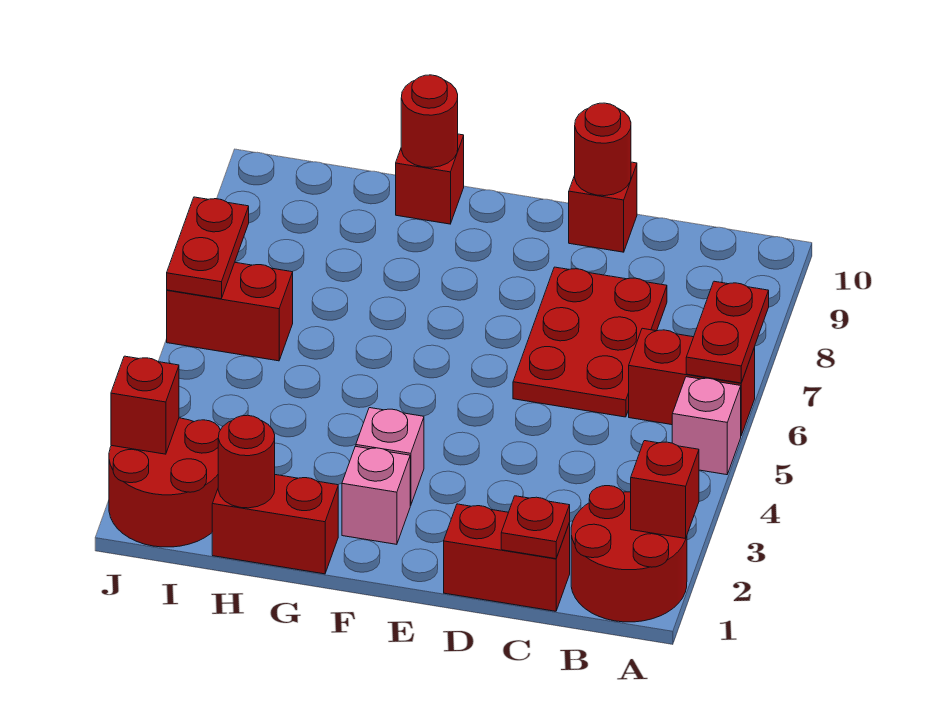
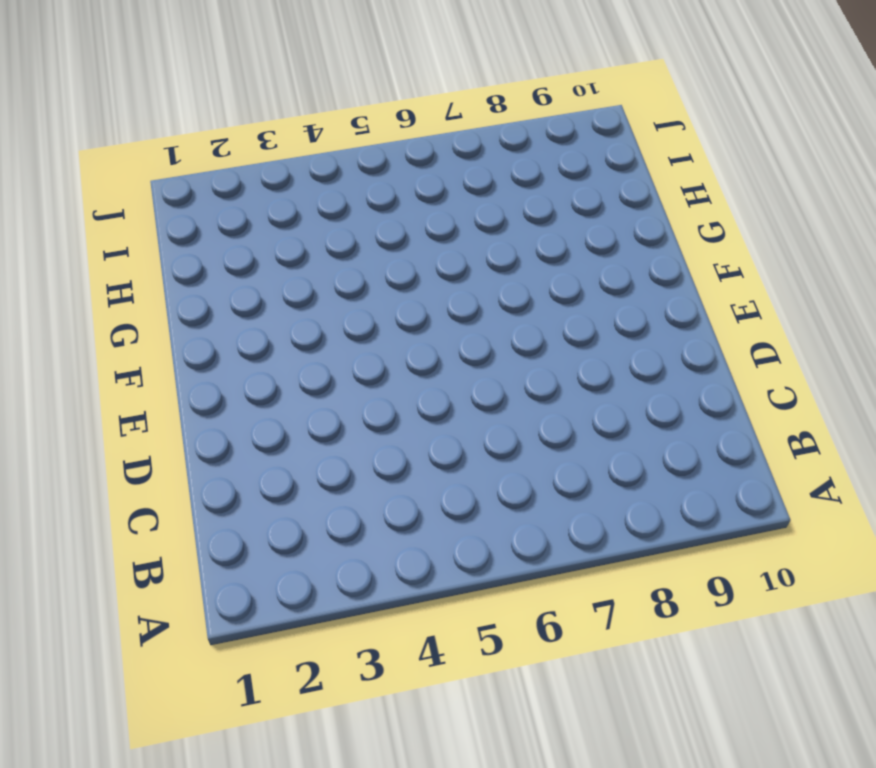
none -> red 2x2 round brick [571,486,687,622]
none -> pink 1x1 brick [672,377,741,475]
none -> red 1x2 brick [629,328,755,435]

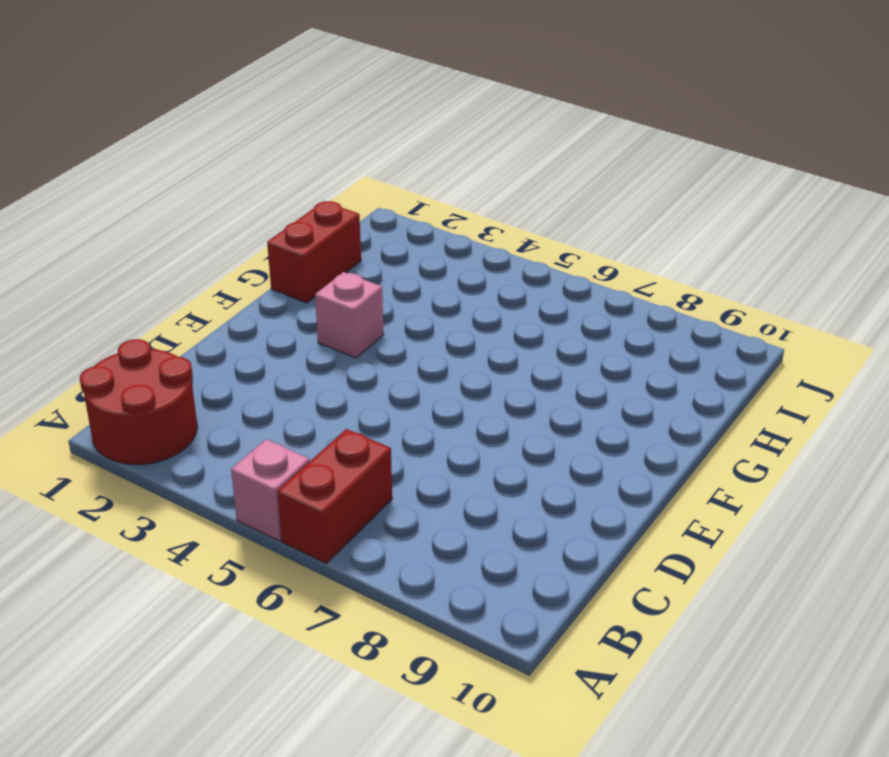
none -> red 1x2 brick [444,504,570,611]
none -> red 2x3 plate [513,267,667,417]
none -> red 1x1 brick [569,162,637,252]

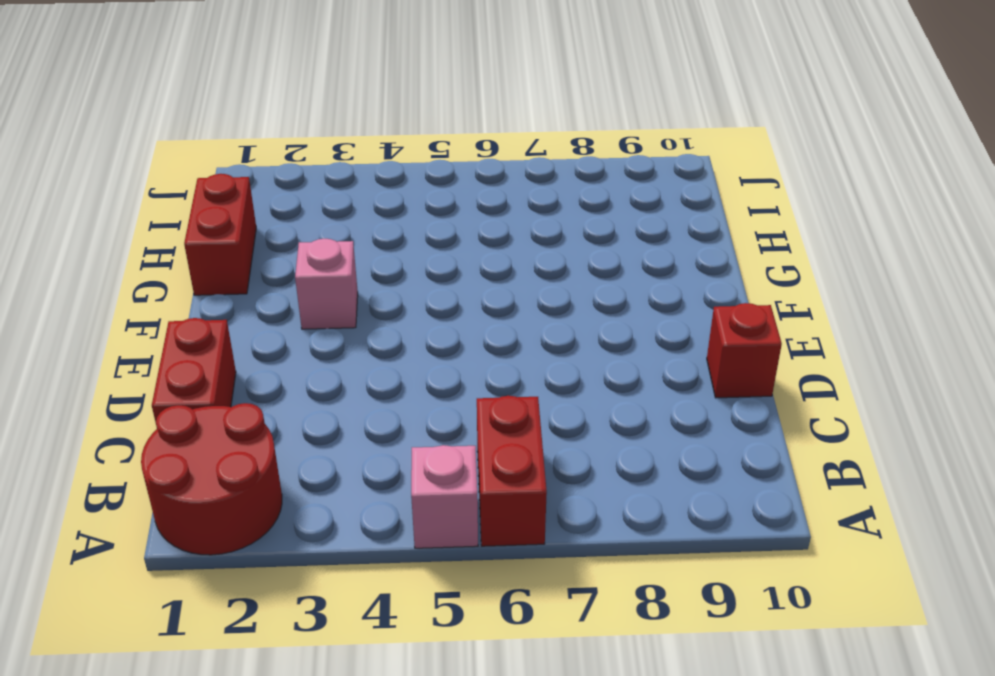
none -> red 2x3 plate [513,267,667,417]
none -> pink 1x1 brick [342,446,410,544]
none -> red 1x1 brick [396,134,464,224]

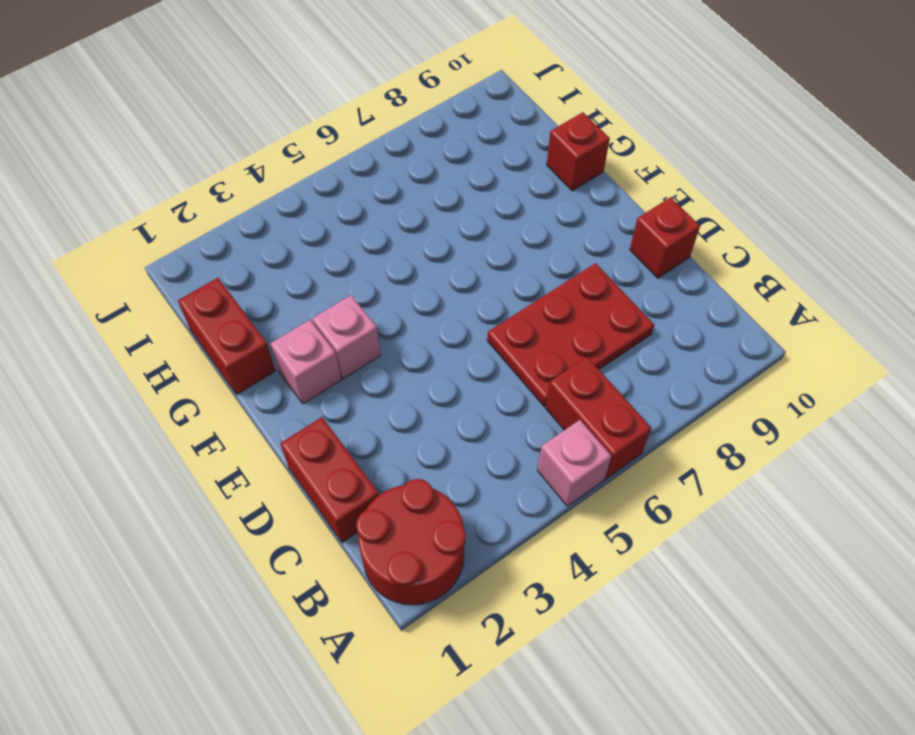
none -> red 2x2 round brick [109,418,220,547]
none -> red 1x2 brick [167,263,293,361]
none -> red 1x1 brick [631,441,699,539]

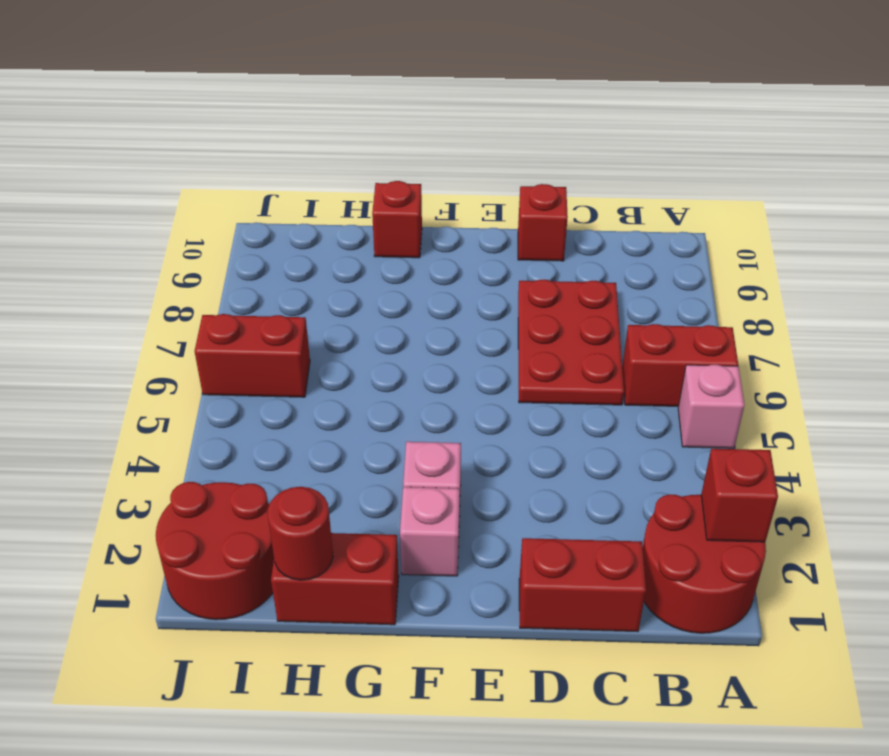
none -> red 1x2 plate [686,281,769,383]
none -> red 1x1 plate [501,496,570,559]
none -> red 1x1 round brick [575,103,631,196]

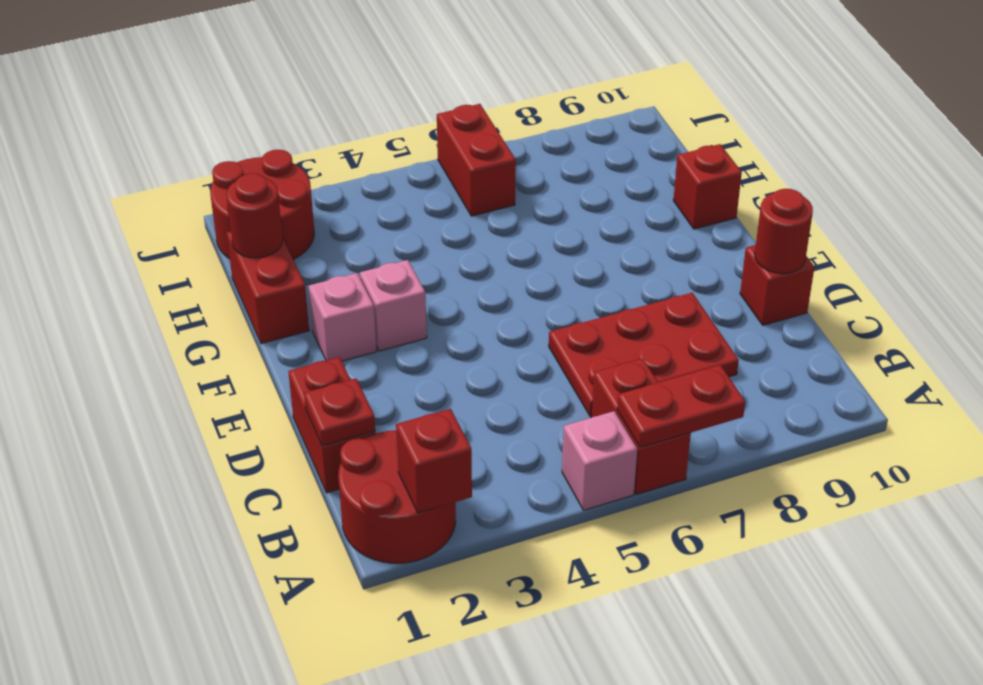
none -> red 1x1 round brick [401,75,458,167]
none -> red 1x1 brick [111,356,179,454]
none -> red 1x2 plate [167,197,249,299]

